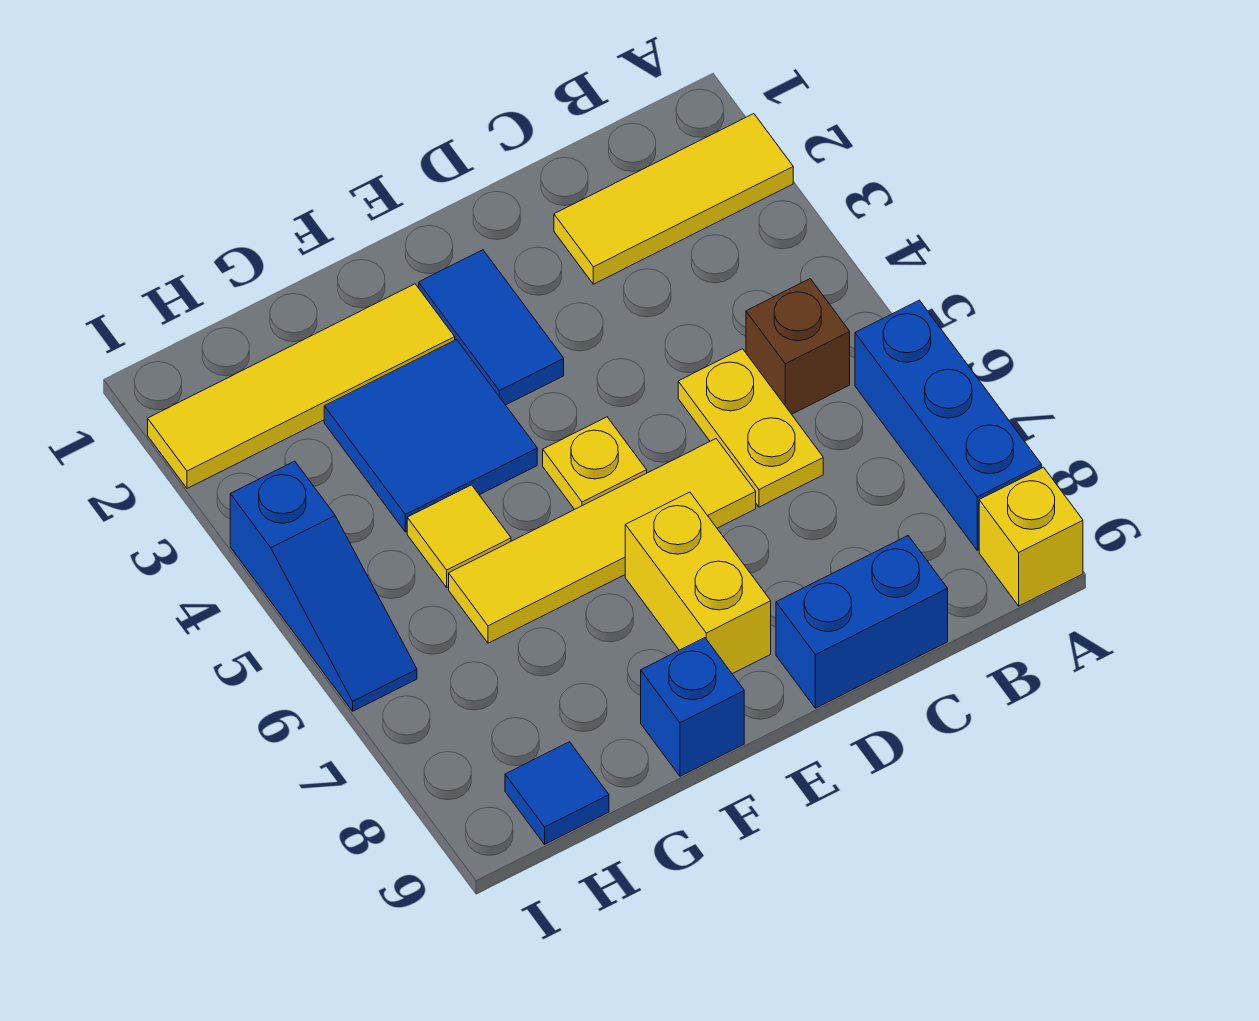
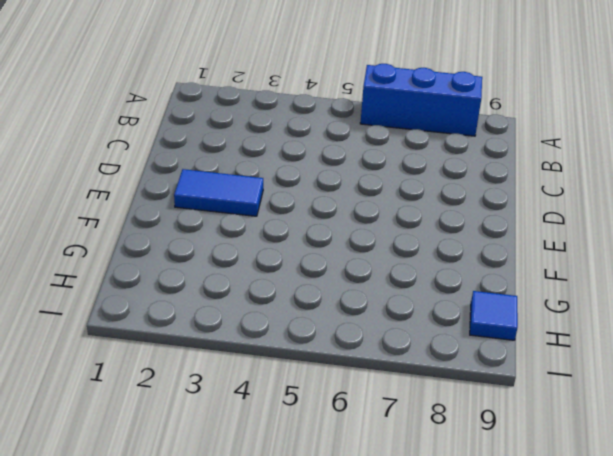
none -> yellow 1x3 tile [554,114,793,284]
none -> yellow 1x1 brick [979,467,1083,606]
none -> brown 1x1 brick [746,279,850,414]

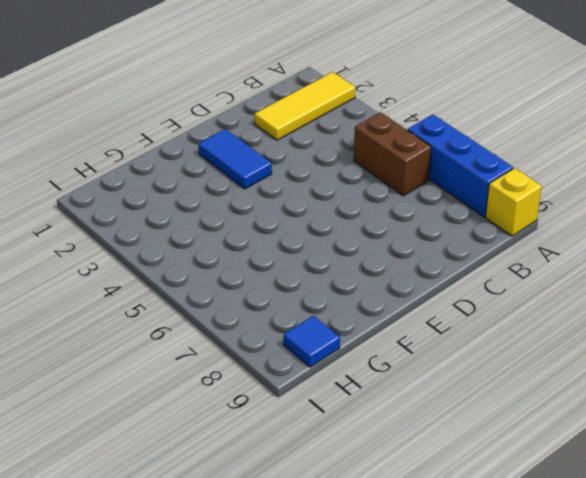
brown 1x2 brick [354,112,431,196] -> brown 1x1 brick [746,279,850,414]
none -> yellow 1x2 plate [678,349,823,507]
none -> blue 1x2 brick [776,536,948,708]
none -> yellow 1x4 tile [449,439,756,643]

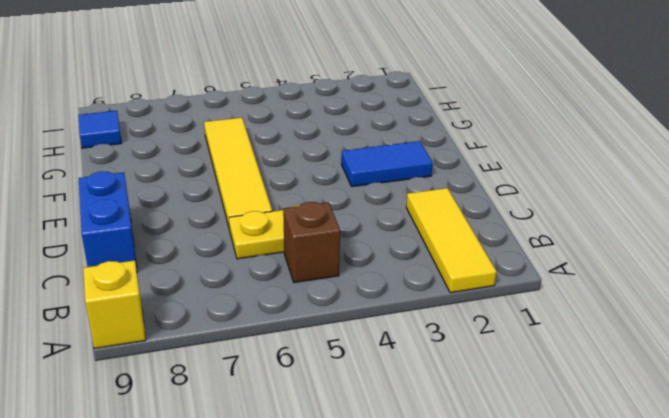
none -> blue 1x3 brick [855,300,1042,550]
none -> yellow 1x1 plate [543,417,647,509]
none -> yellow 1x2 brick [625,492,771,674]

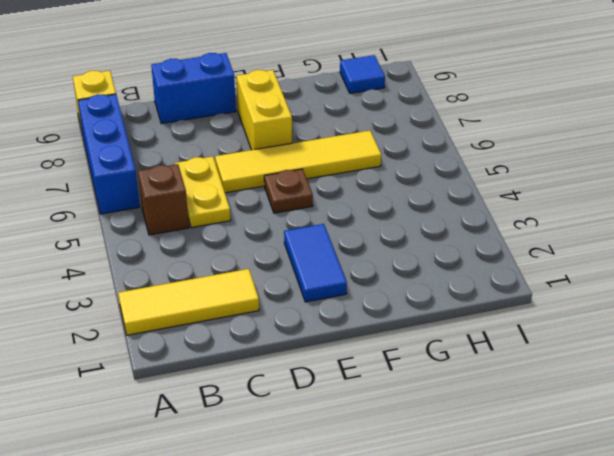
brown 1x1 plate [264,169,313,213] -> yellow 1x1 plate [543,417,647,509]
none -> yellow 1x4 tile [148,284,455,488]
none -> blue 2x2 tile [324,340,537,532]
none -> blue 1x1 brick [641,638,744,776]

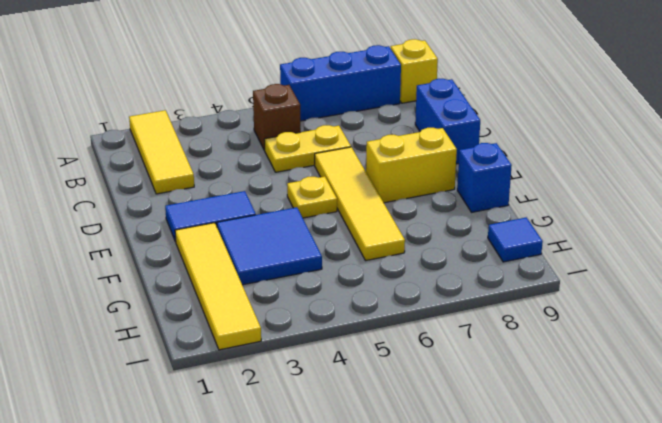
none -> yellow 1x1 tile [407,485,511,587]
none -> blue 1x3 slope [230,461,417,711]

